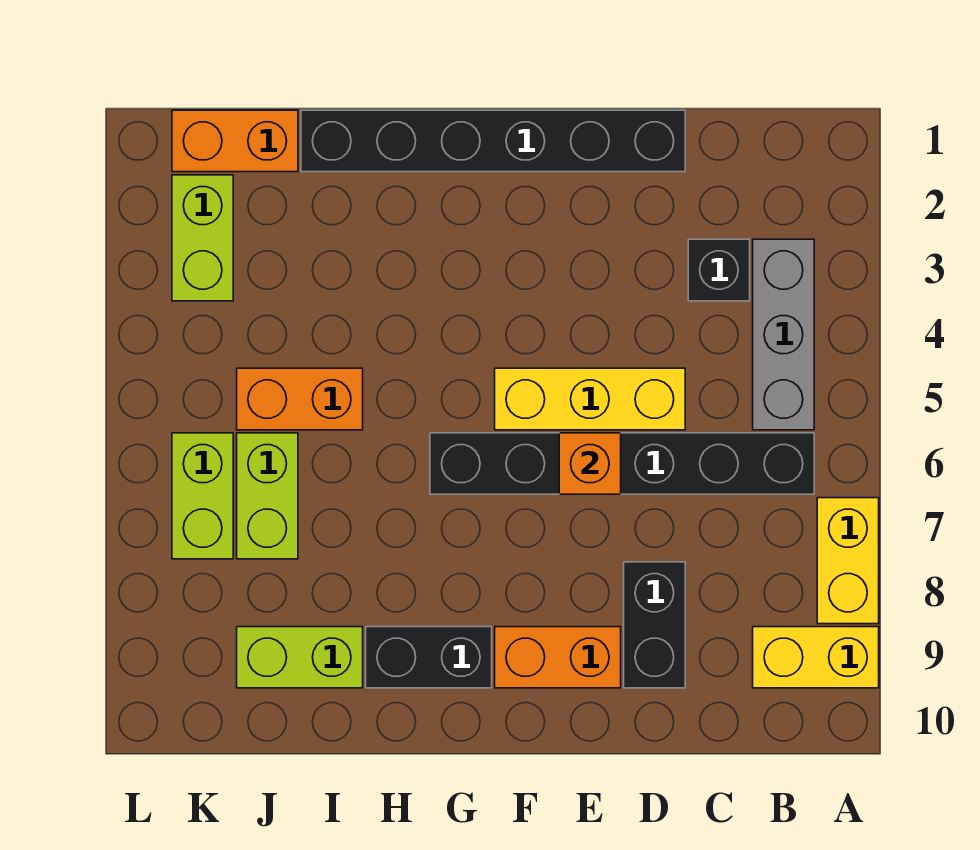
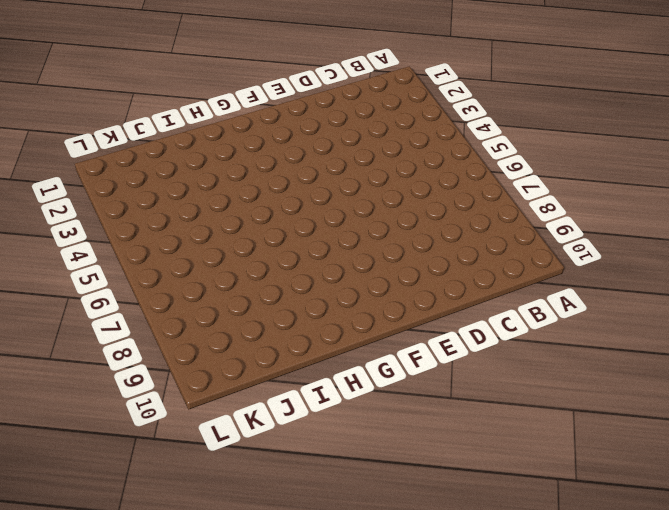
none -> yellow 1x2 brick [817,498,879,624]
none -> yellow 1x2 brick [753,627,879,688]
none -> grey 1x3 brick [753,239,814,430]

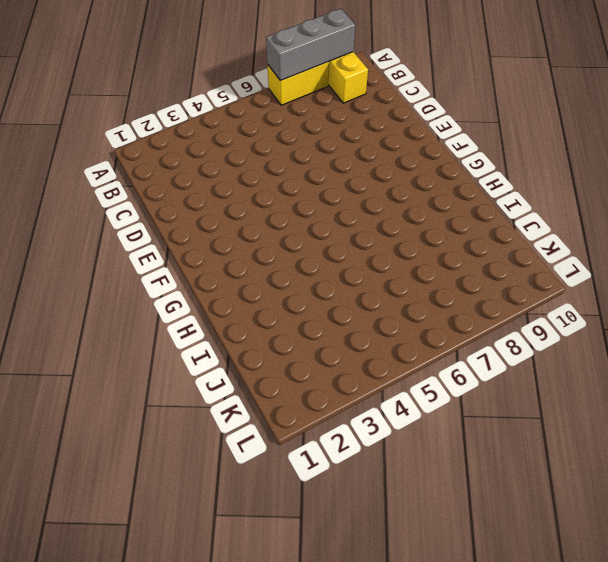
grey 1x3 brick [266,9,355,81] -> grey 1x3 brick moved to [753,239,814,430]
none -> black 1x6 brick [430,433,814,494]
none -> black 1x1 brick [688,239,750,301]
none -> black 1x6 brick [301,110,685,172]

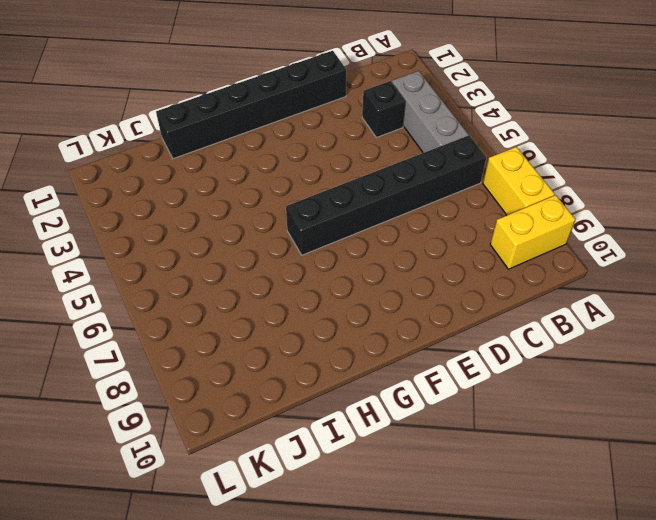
none -> yellow 1x3 brick [495,368,685,430]
none -> black 1x2 brick [624,562,685,688]
none -> orange 1x2 brick [495,627,621,688]

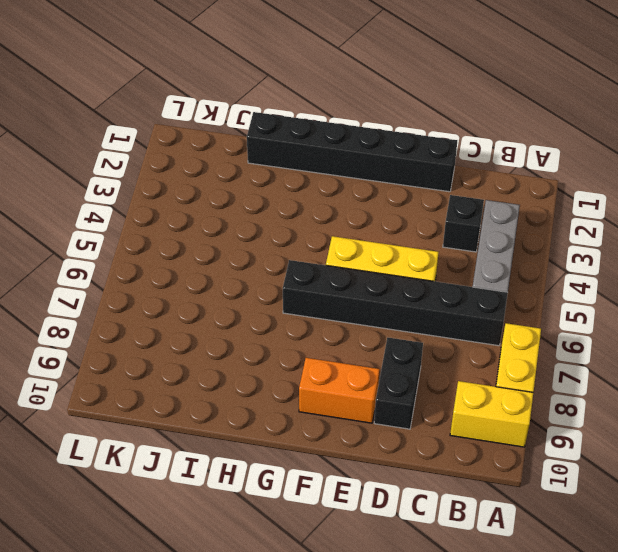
none -> black 1x2 brick [366,627,492,688]
none -> orange 1x2 brick [237,368,363,430]
none -> lime 1x2 brick [237,627,363,688]

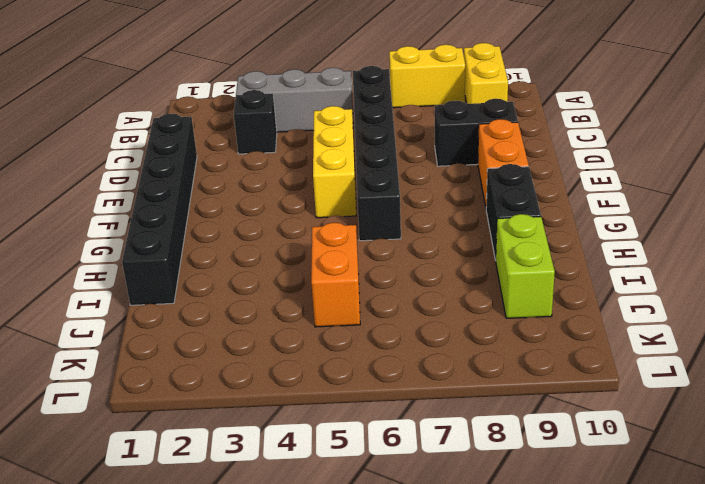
none -> orange 1x2 brick [172,110,298,172]
none -> lime 1x2 brick [237,433,298,559]
none -> lime 1x2 brick [172,175,233,301]

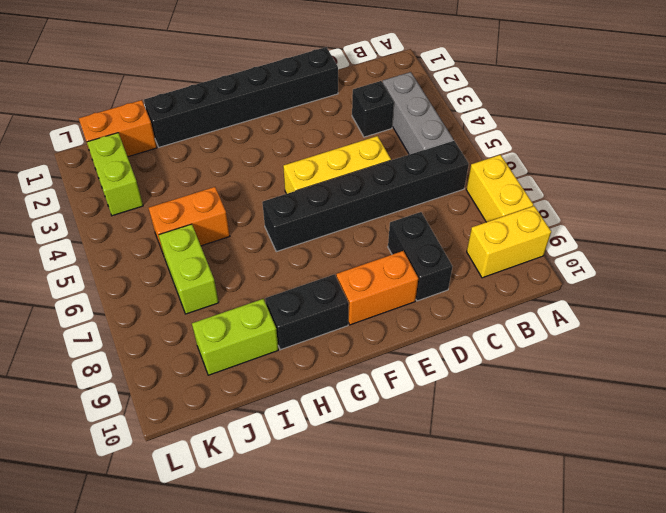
none -> lime 1x2 brick [172,433,233,559]
none -> orange 1x1 brick [559,433,621,494]

